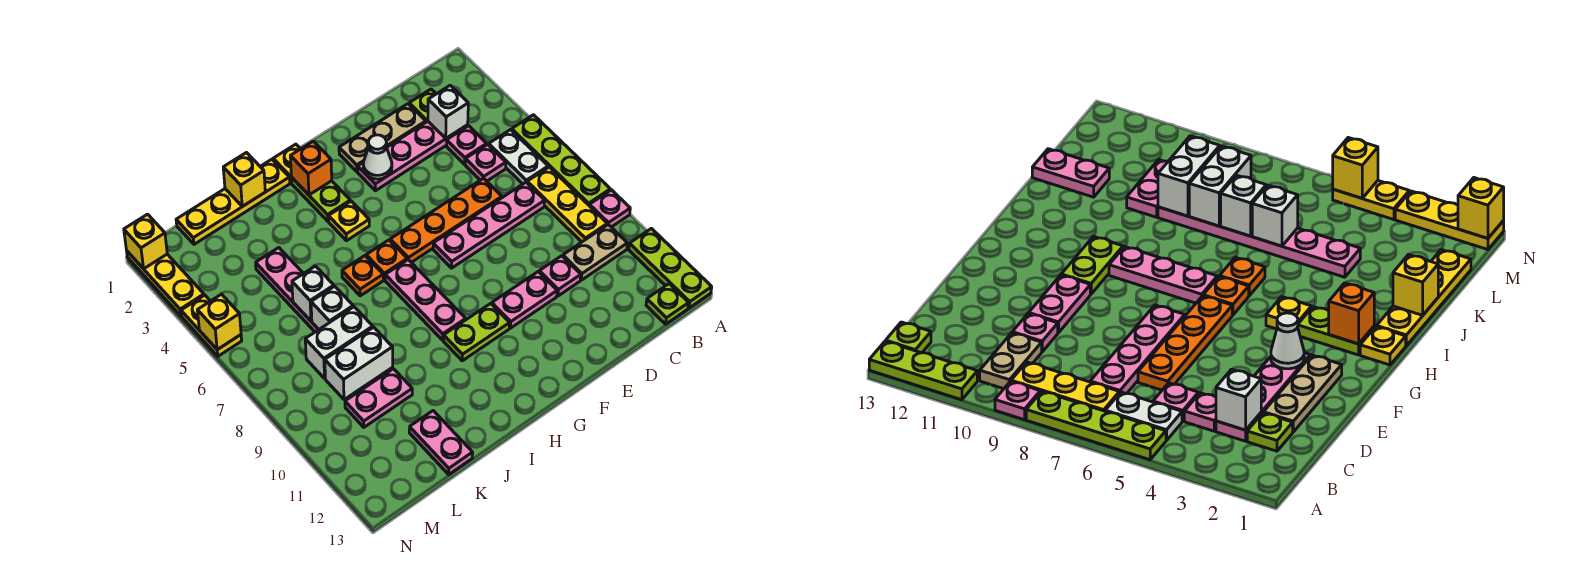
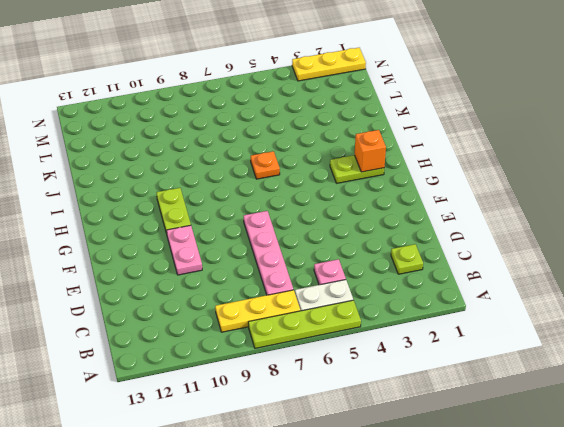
none -> pink 1x1 plate [589,190,630,227]
none -> lime 1x3 plate [629,228,712,308]
none -> tan 1x2 plate [563,225,627,280]
none -> lime 1x1 plate [646,284,689,324]

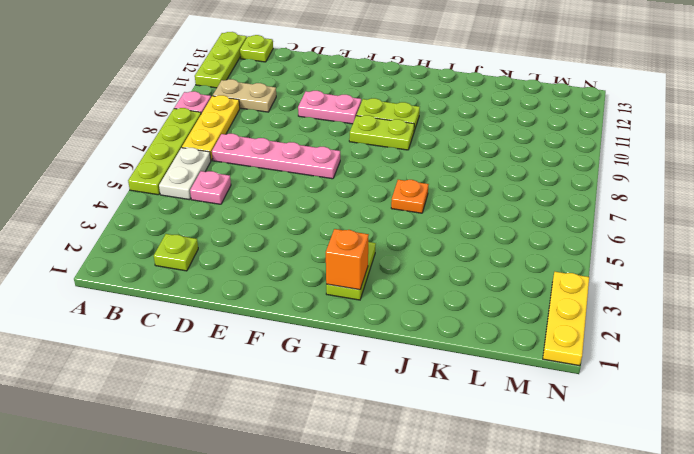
lime 1x2 plate [349,115,414,150] -> pink 1x3 plate [385,260,466,340]
none -> pink 1x4 plate [358,121,468,191]
none -> pink 1x1 plate [446,126,487,164]
none -> tan 1x3 plate [339,104,426,172]
none -> orange 1x4 plate [390,178,502,262]

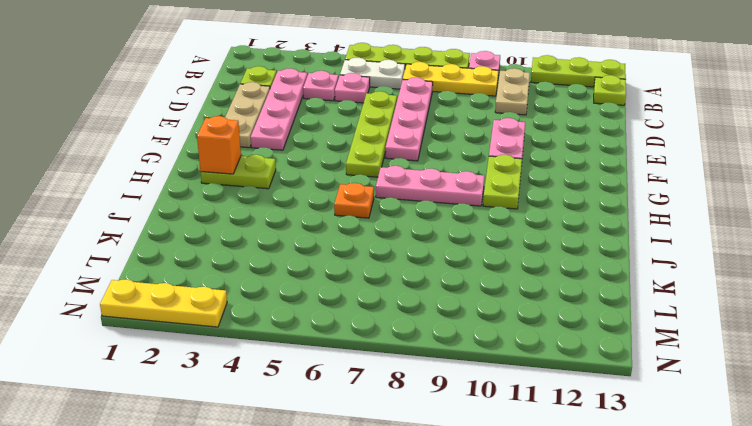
lime 1x4 plate [346,91,397,177] -> orange 1x4 plate [390,178,502,262]
none -> pink 1x1 plate [539,256,581,296]
none -> yellow 1x1 plate [273,144,300,183]
none -> yellow 1x1 plate [329,201,369,241]
none -> orange 1x1 plate [366,240,407,280]

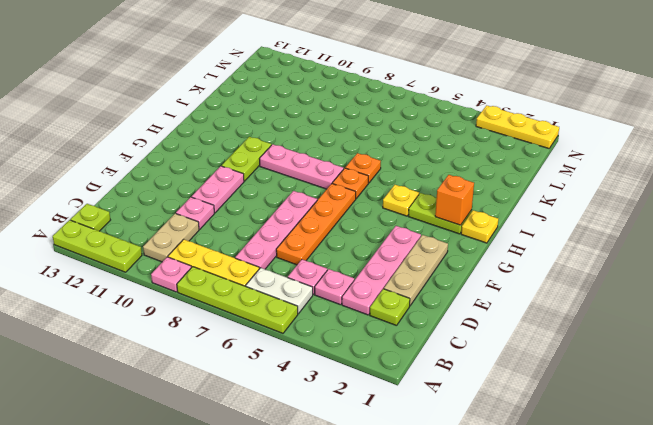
none -> yellow 1x4 plate [176,159,290,244]
none -> pink 1x6 plate [256,248,393,387]
none -> pink 1x2 plate [345,369,412,427]
none -> pink 1x2 plate [409,411,473,474]

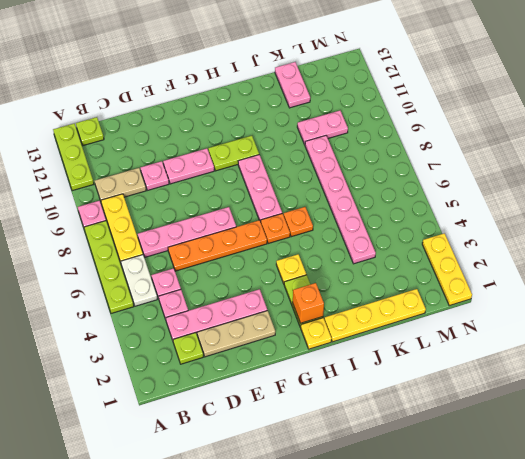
none -> yellow 1x2 plate [181,295,242,356]
none -> white 1x1 brick [428,85,468,138]
none -> white 1x1 cone [363,135,392,179]
none -> yellow 1x1 brick [223,153,265,206]

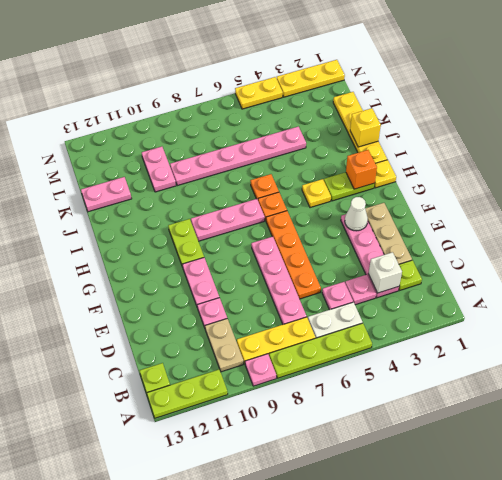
none -> white 1x1 brick [292,266,334,321]
none -> white 1x1 brick [311,286,353,329]
none -> white 1x2 brick [305,307,373,378]
none -> white 1x2 brick [325,327,393,400]

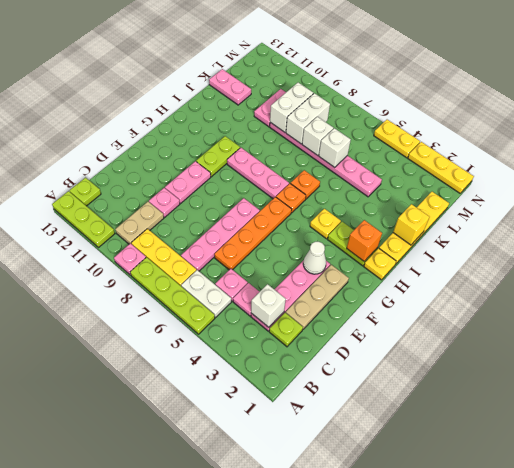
none -> yellow 1x1 brick [124,214,167,269]
none -> yellow 1x1 brick [197,294,241,350]

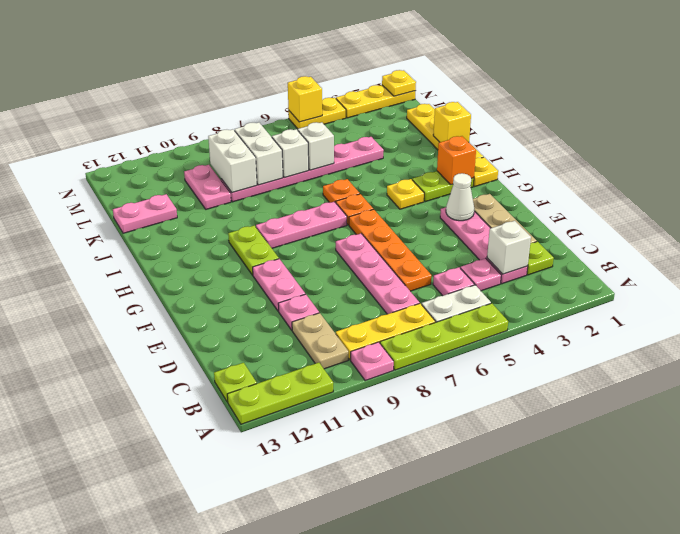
yellow 1x1 plate [382,70,416,96] -> yellow 1x1 brick [124,214,167,269]

